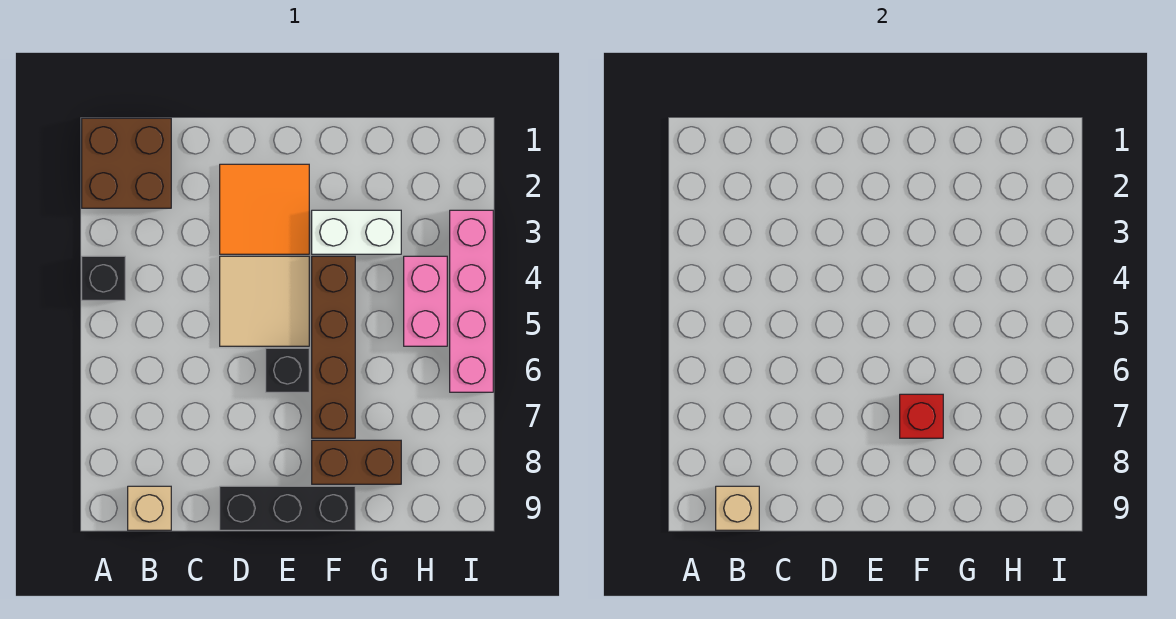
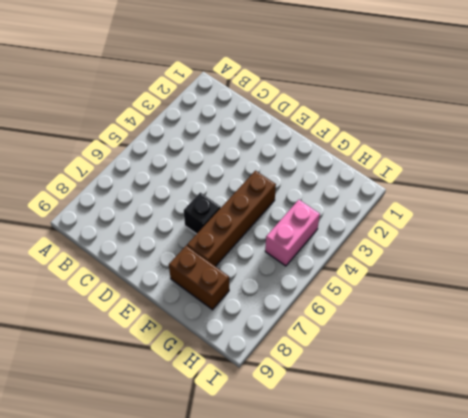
none -> brown 2x2 brick [82,118,171,208]
none -> black 1x1 brick [82,256,125,300]
none -> tan 1x1 brick [128,486,171,530]

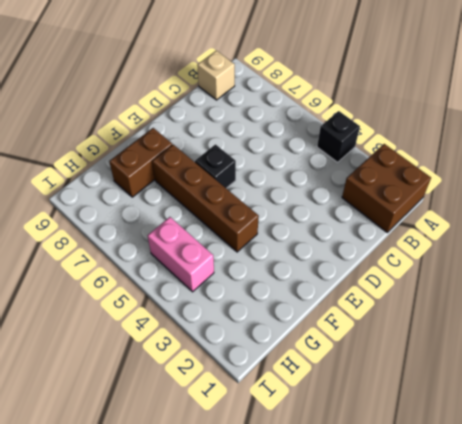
none -> orange 2x2 tile [220,164,309,254]
none -> tan 2x2 tile [220,256,309,346]
none -> black 1x3 brick [220,486,355,530]

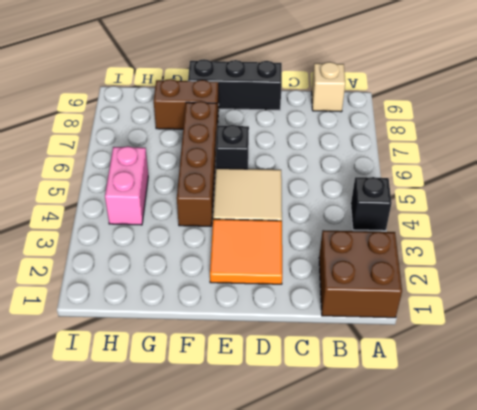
none -> white 1x2 brick [312,210,401,254]
none -> pink 1x4 brick [450,210,493,392]
none -> tan 1x1 brick [716,486,759,530]

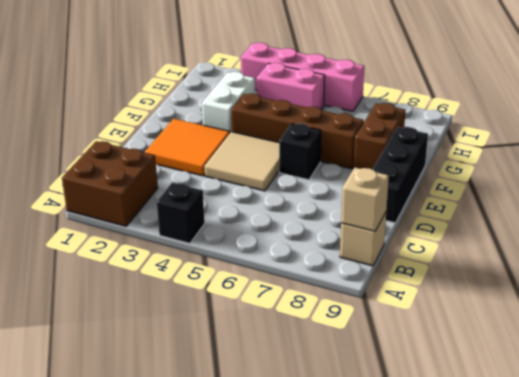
none -> red 1x1 brick [900,394,943,438]

